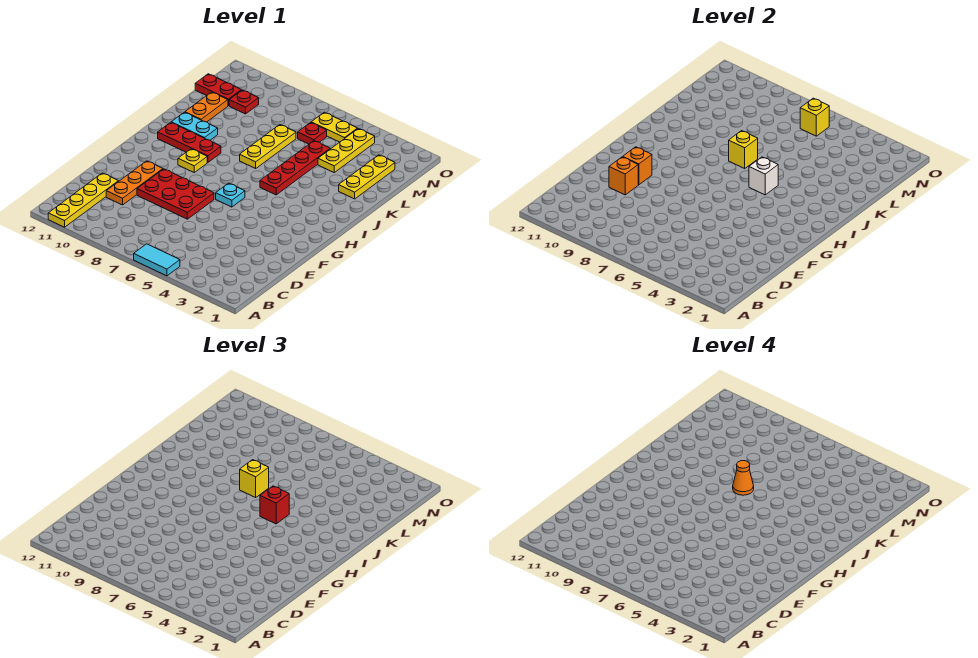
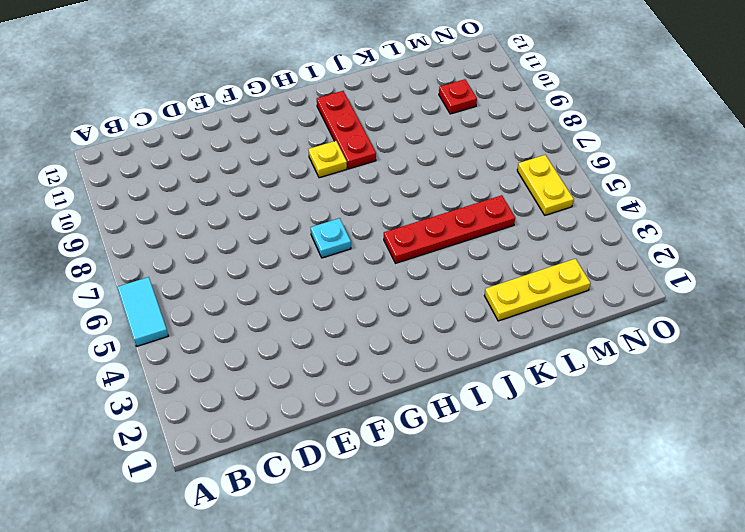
none -> yellow 1x4 plate [48,173,119,227]
none -> orange 1x3 plate [106,161,163,205]
none -> red 2x3 plate [137,169,214,219]

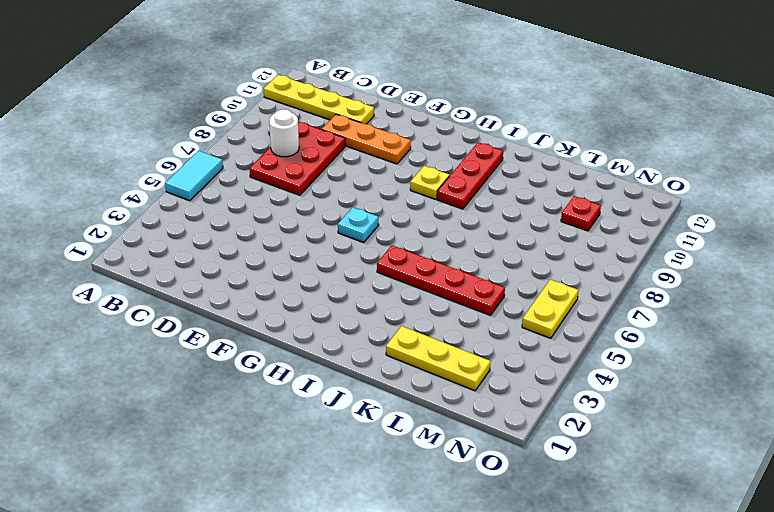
red 2x3 plate [249,122,345,195] -> red 2x3 plate moved to [137,169,214,219]
white 1x1 round brick [269,109,299,157] -> none
none -> yellow 1x3 plate [240,125,296,168]
none -> cyan 1x2 plate [171,112,218,140]
none -> orange 1x2 plate [185,92,228,122]

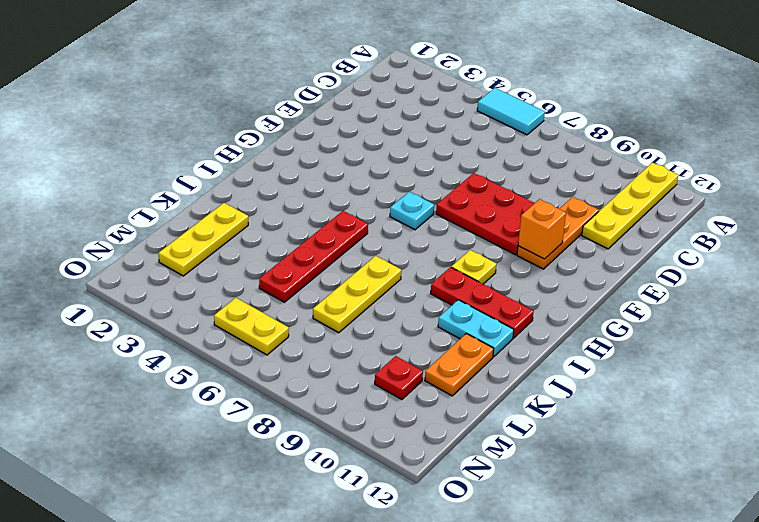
none -> yellow 1x3 plate [318,129,375,172]
none -> red 1x1 plate [298,122,327,144]
none -> red 1x2 plate [195,74,241,106]

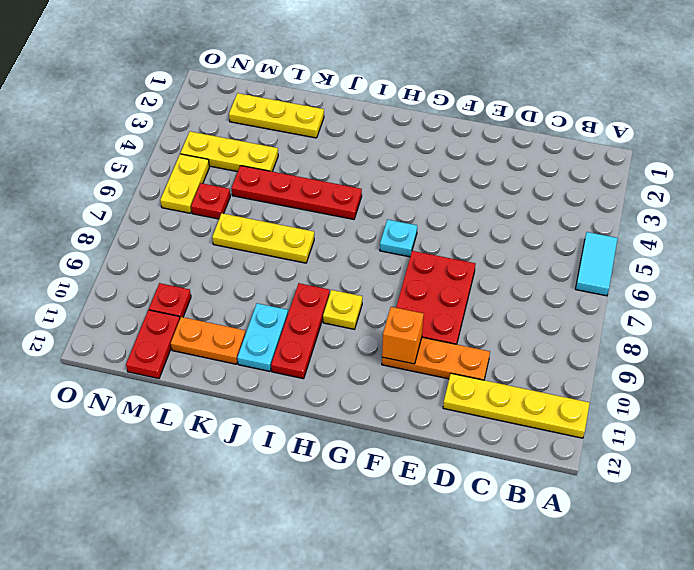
none -> orange 1x1 brick [609,157,638,195]
none -> white 1x1 brick [749,157,778,195]
none -> yellow 1x1 brick [729,131,758,168]

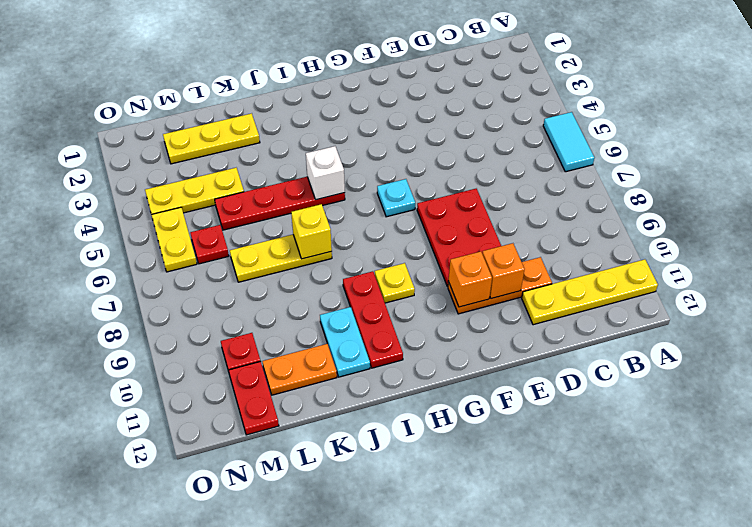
none -> yellow 1x1 brick [800,98,829,136]
none -> red 1x1 brick [260,486,289,524]
none -> yellow 1x1 brick [240,460,269,497]

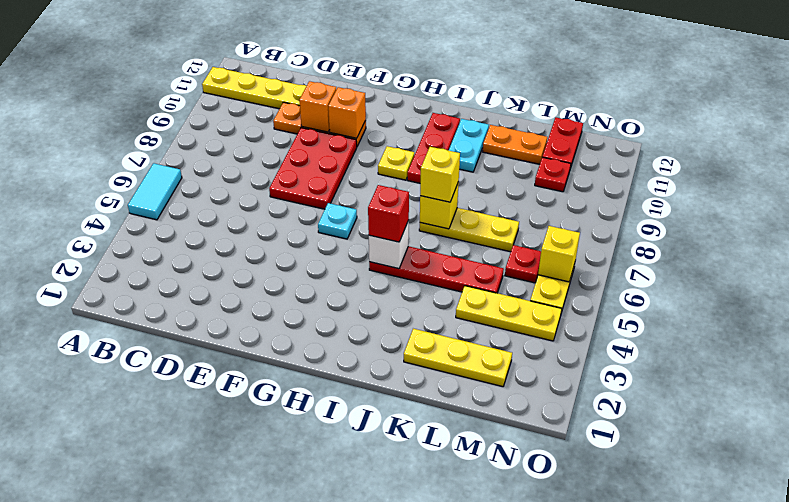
none -> orange 1x1 cone [733,461,754,495]

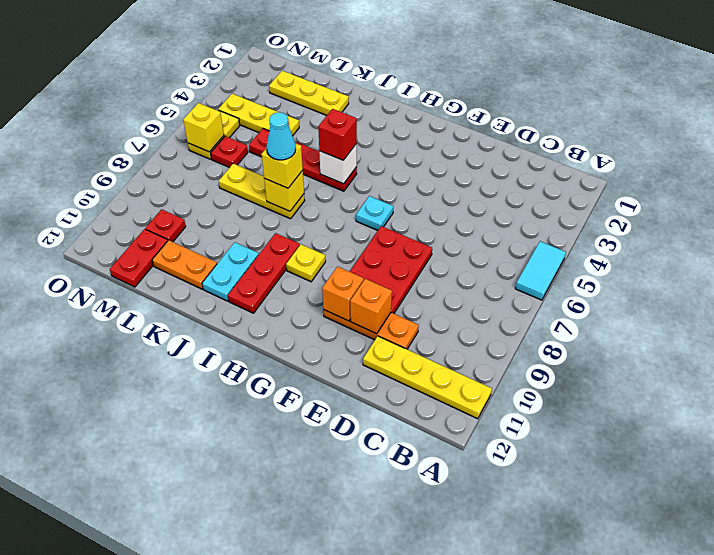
cyan 1x1 cone [267,112,296,160] -> orange 1x1 cone [733,461,754,495]

